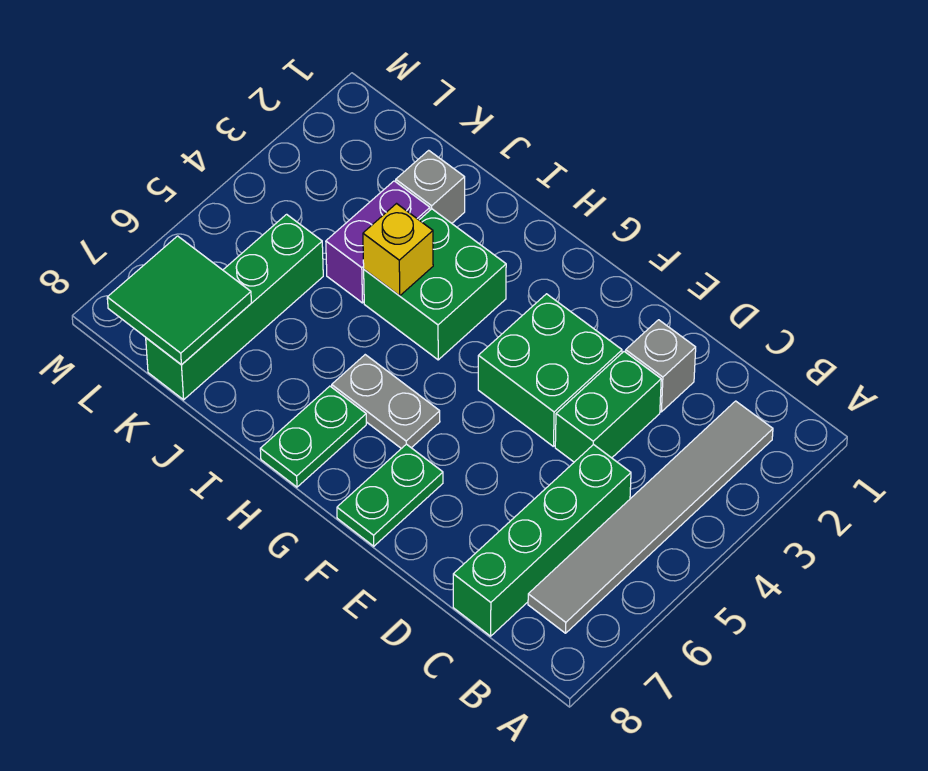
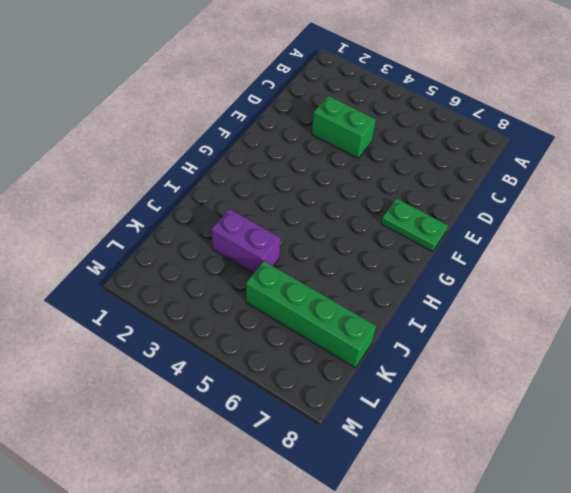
none -> grey 1x6 tile [528,401,773,633]
none -> green 1x4 brick [453,444,631,636]
none -> grey 1x1 brick [626,320,696,412]

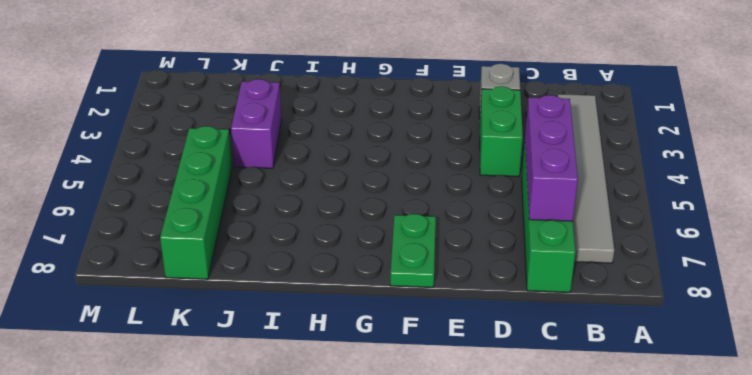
purple 1x3 brick [525,95,578,221] -> none
none -> green 2x2 brick [478,294,622,447]
none -> grey 1x2 plate [332,355,440,449]
none -> green 2x2 brick [364,209,506,360]

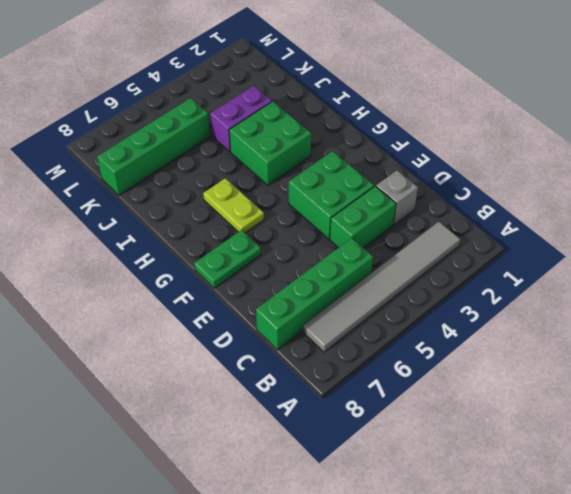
lime 1x2 plate [203,178,264,233] -> grey 1x2 plate [332,355,440,449]
none -> green 1x2 plate [260,386,366,487]
none -> grey 1x1 brick [396,150,465,223]
none -> yellow 1x1 brick [363,204,433,296]

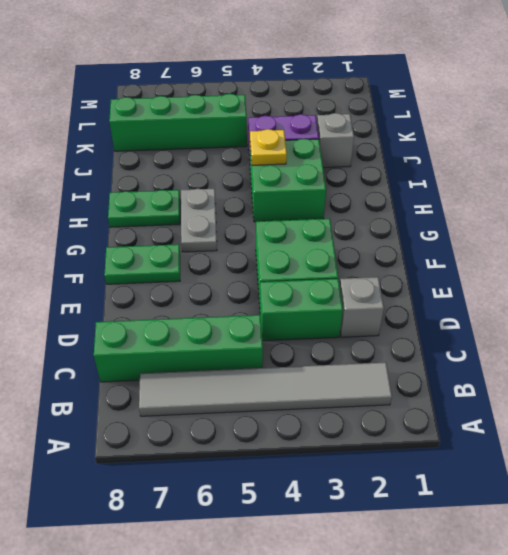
yellow 1x1 plate [250,129,287,165] -> yellow 1x1 brick [363,204,433,296]
none -> green 2x2 tile [107,236,251,365]

